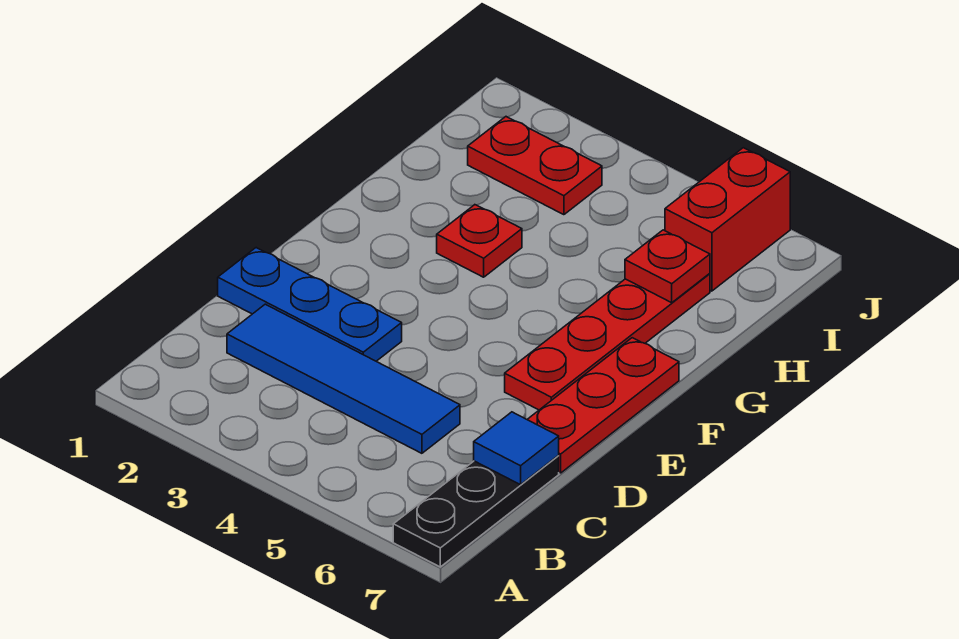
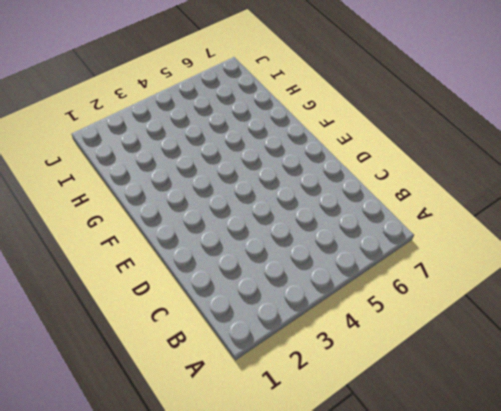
none -> black 1x3 plate [393,456,559,567]
none -> blue 1x4 tile [227,304,460,453]

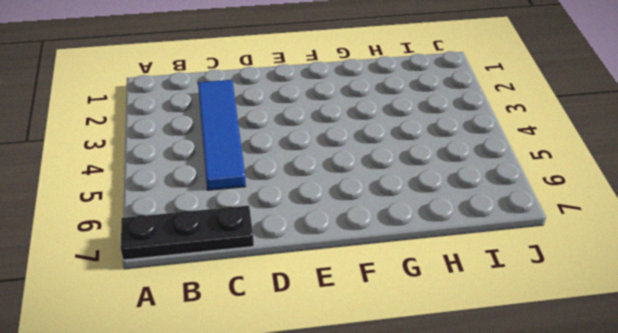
none -> blue 1x3 plate [218,248,402,361]
none -> red 1x3 plate [527,338,679,473]

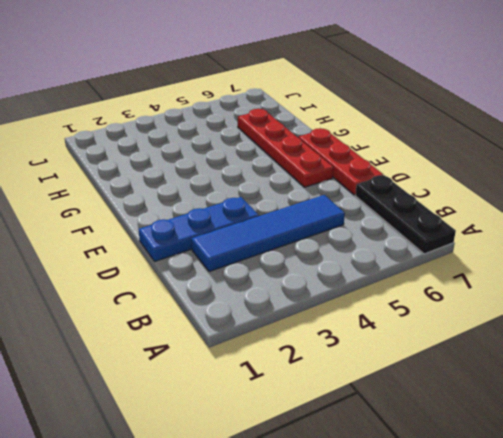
none -> red 1x1 plate [437,205,522,277]
none -> red 1x2 plate [468,117,602,215]

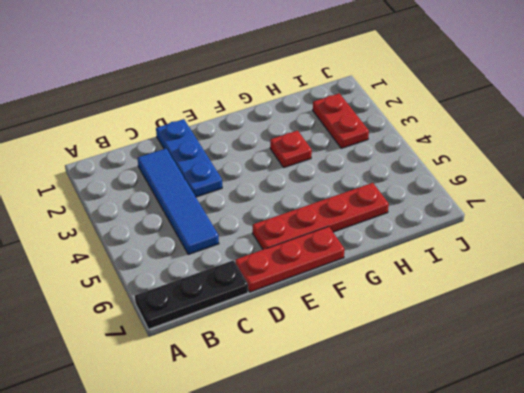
none -> red 1x2 brick [665,148,790,291]
none -> blue 1x1 tile [474,412,559,485]

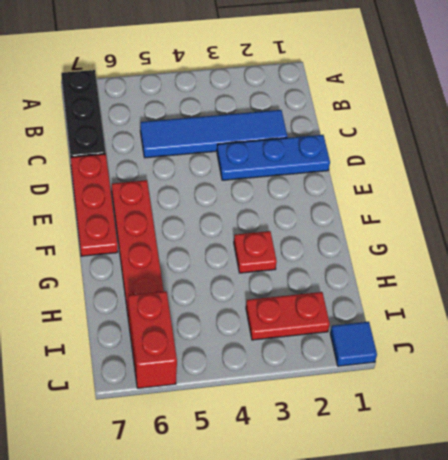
blue 1x1 tile [330,322,377,366] -> blue 1x1 tile moved to [474,412,559,485]
none -> red 1x1 plate [625,230,710,303]

